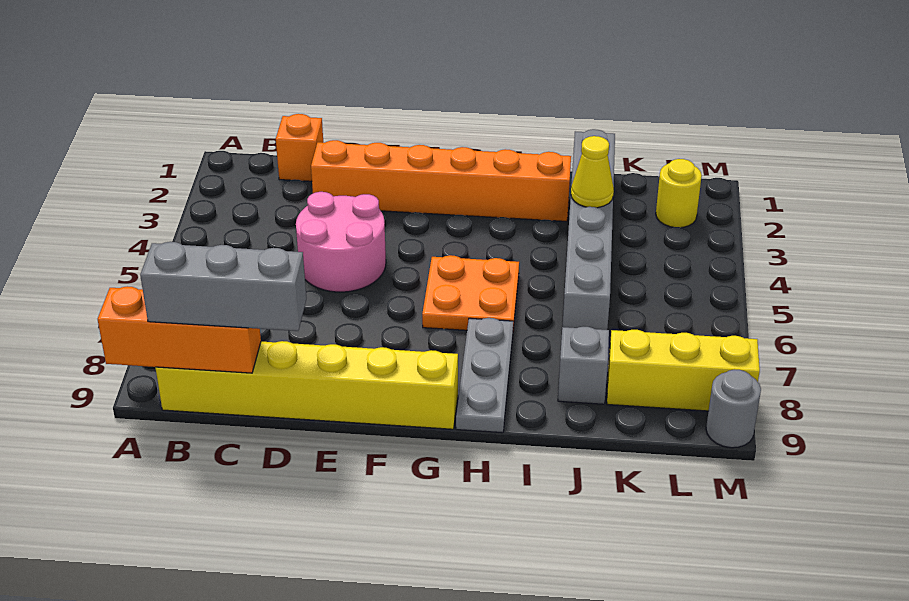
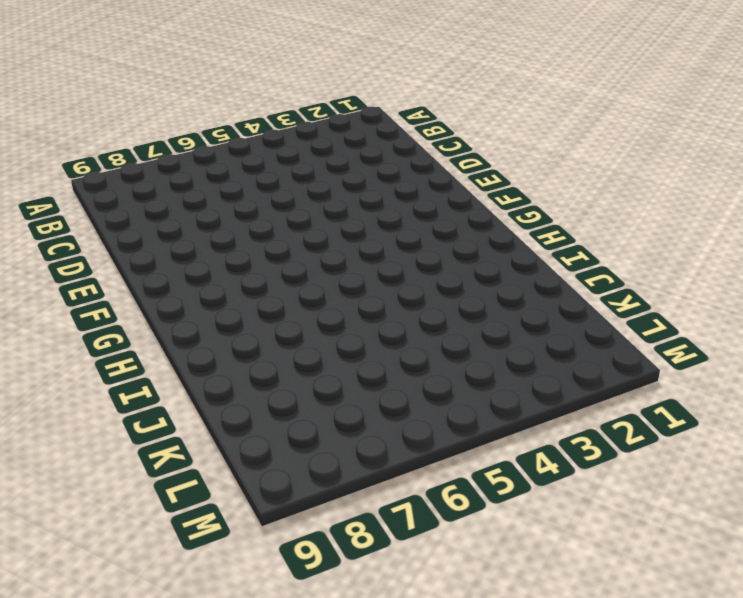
none -> yellow 1x6 brick [155,341,458,429]
none -> orange 1x1 brick [276,114,323,181]
none -> orange 1x6 brick [311,140,571,221]

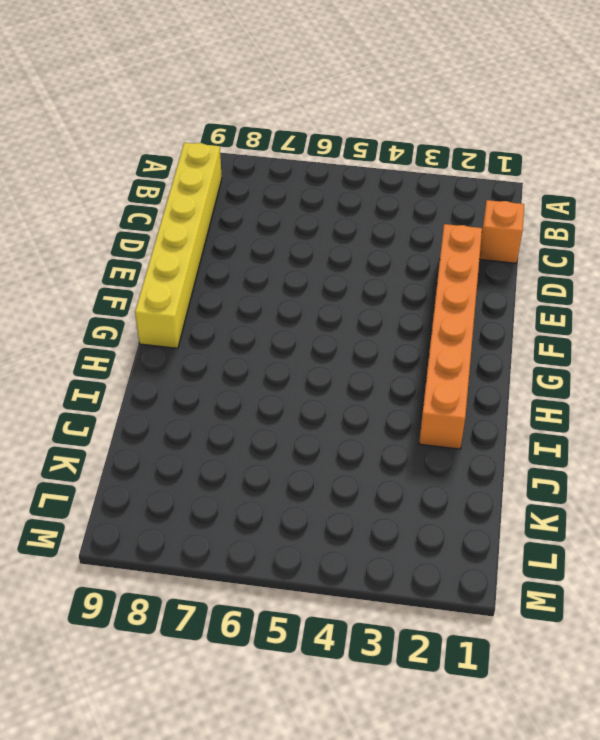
none -> pink 2x2 round brick [296,192,386,292]
none -> orange 2x2 plate [422,255,519,330]
none -> grey 1x3 plate [456,318,513,433]

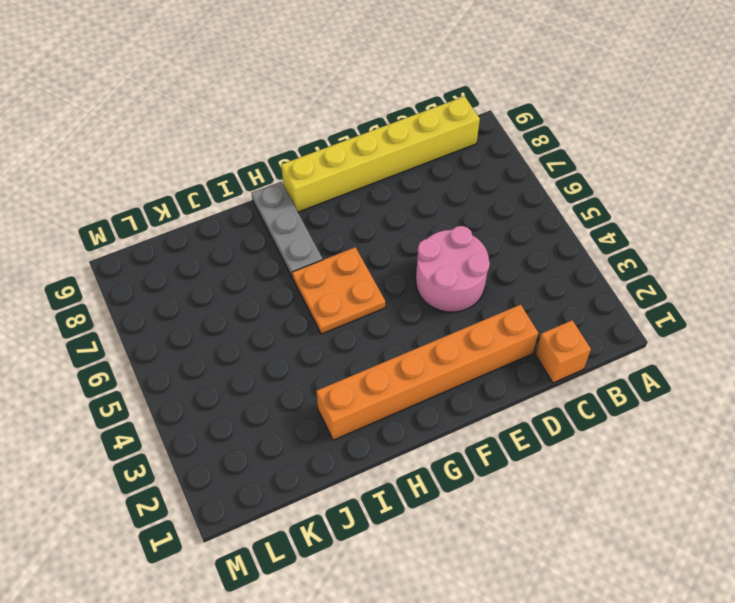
none -> grey 1x6 brick [563,129,615,330]
none -> grey 1x1 brick [558,327,609,404]
none -> yellow 1x3 brick [607,330,760,411]

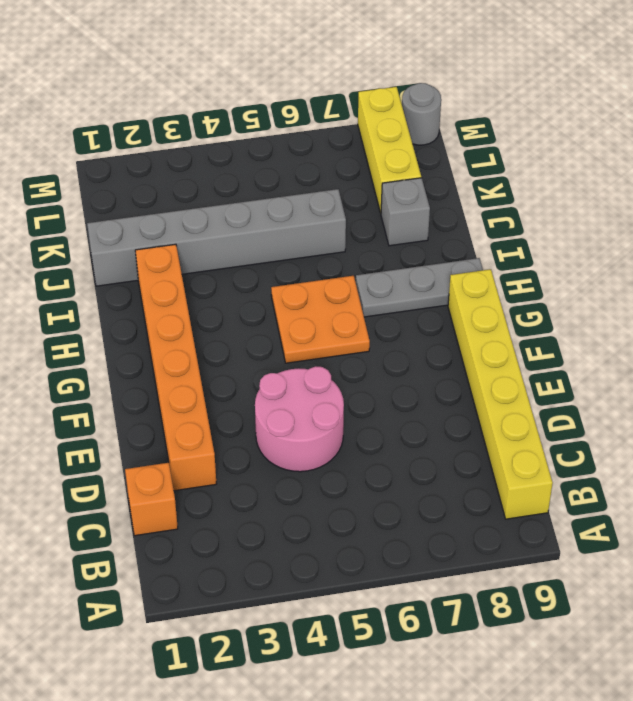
none -> yellow 1x1 round brick [656,159,702,228]
none -> orange 1x3 brick [98,286,261,373]
none -> yellow 1x1 cone [571,136,614,208]

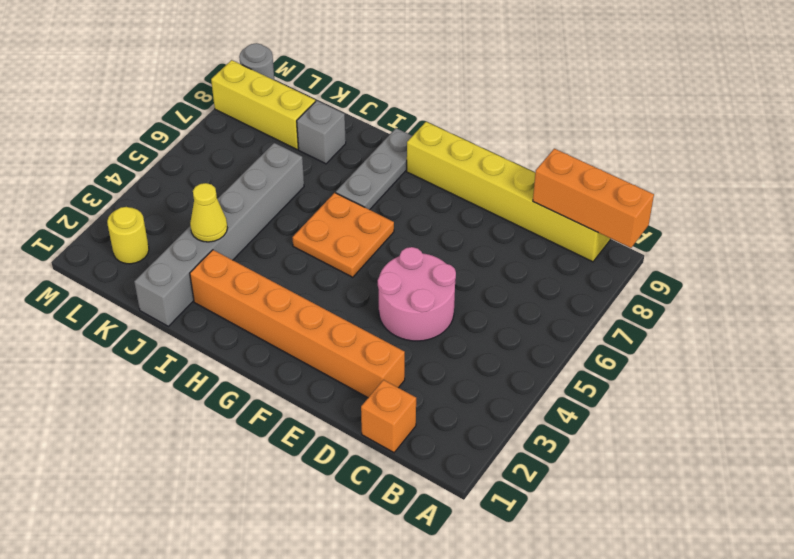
none -> grey 1x3 brick [140,242,306,331]

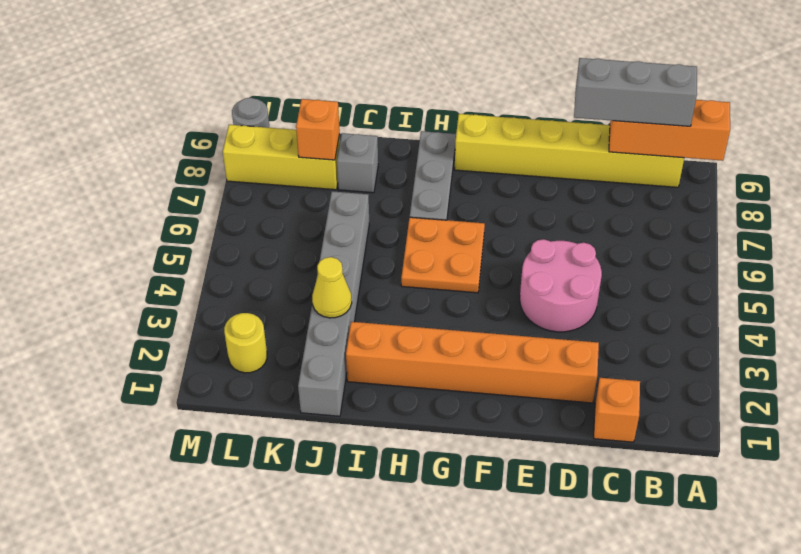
orange 1x1 brick [296,99,340,160] -> none

